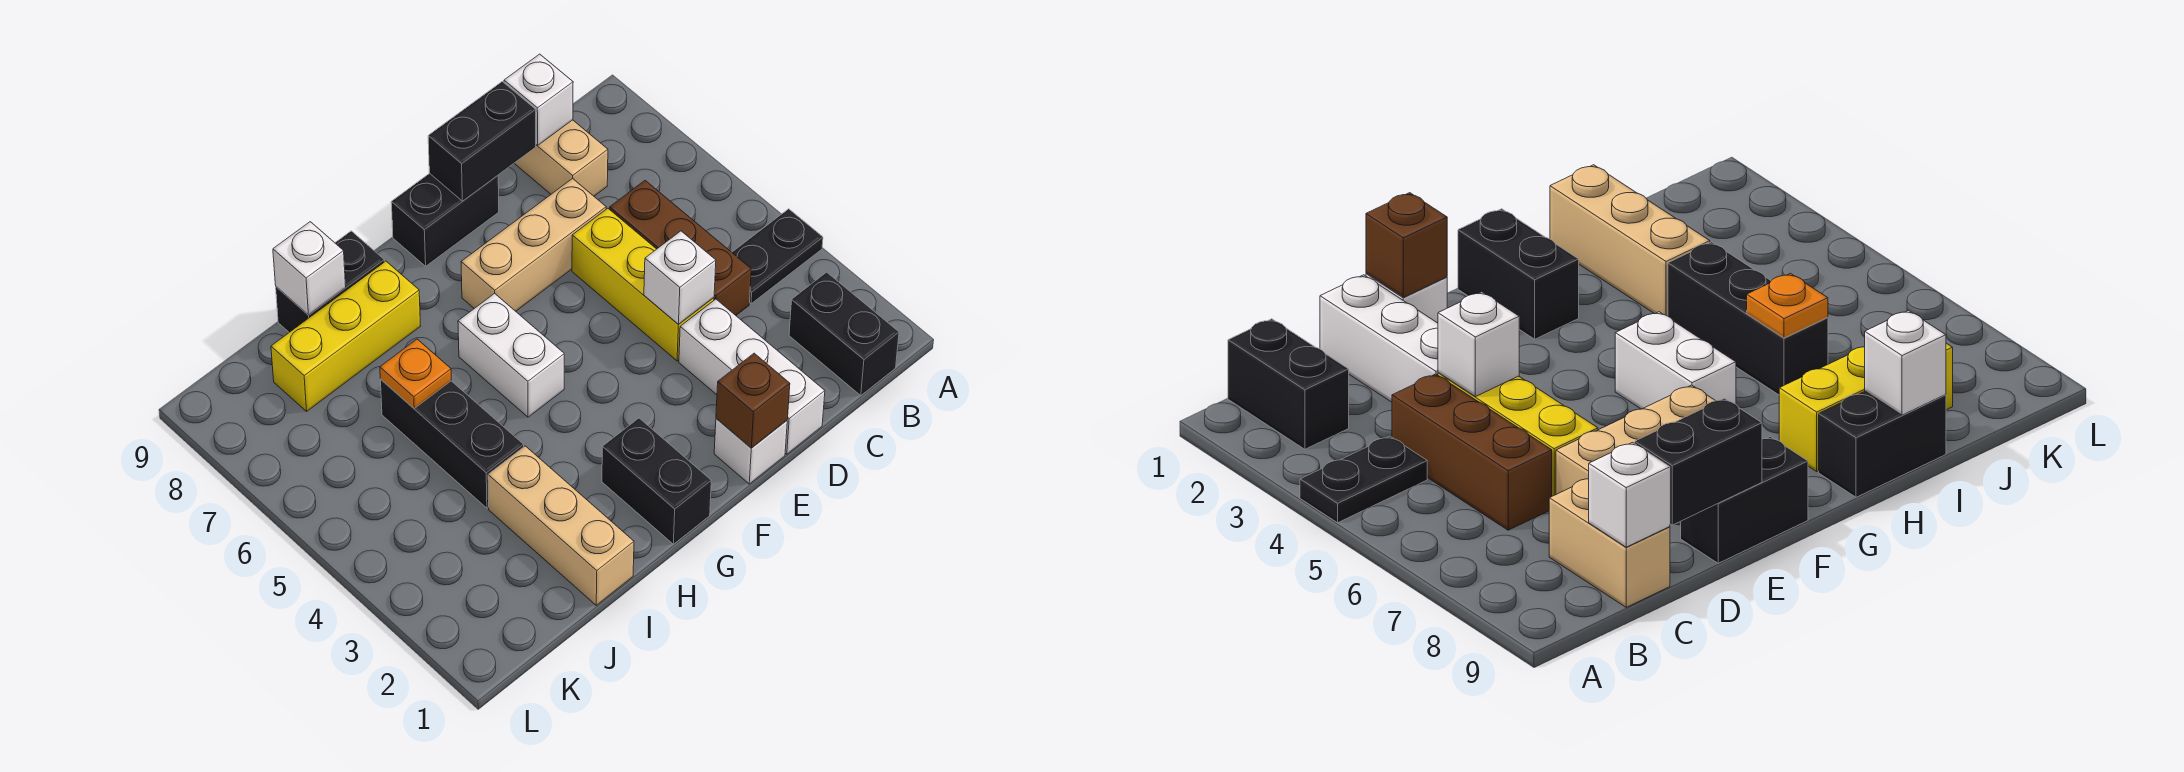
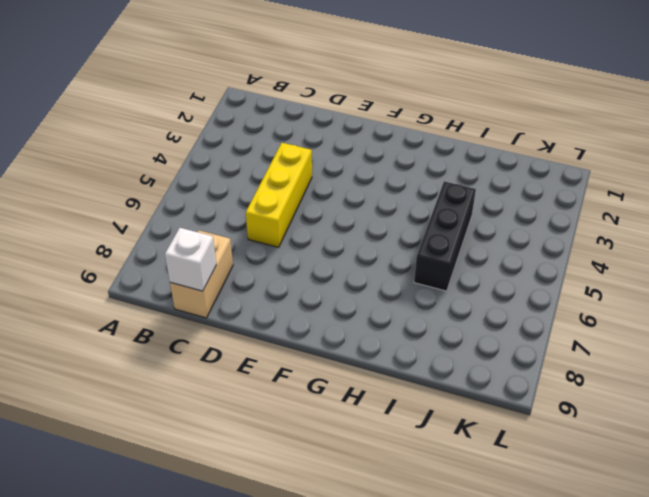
none -> black 1x2 plate [732,209,823,304]
none -> black 1x2 brick [789,272,899,396]
none -> brown 1x3 brick [610,181,751,315]

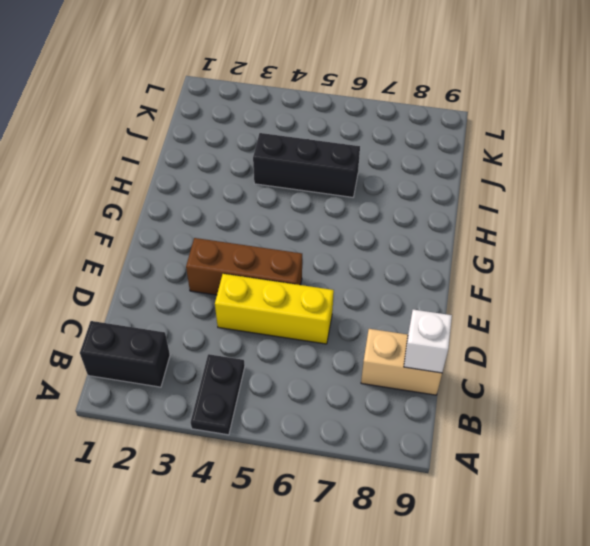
brown 1x3 brick [186,238,302,295] -> brown 1x3 brick moved to [610,181,751,315]
none -> white 1x3 brick [679,299,825,454]
none -> tan 1x3 brick [461,178,606,311]
none -> white 1x1 brick [714,418,787,484]

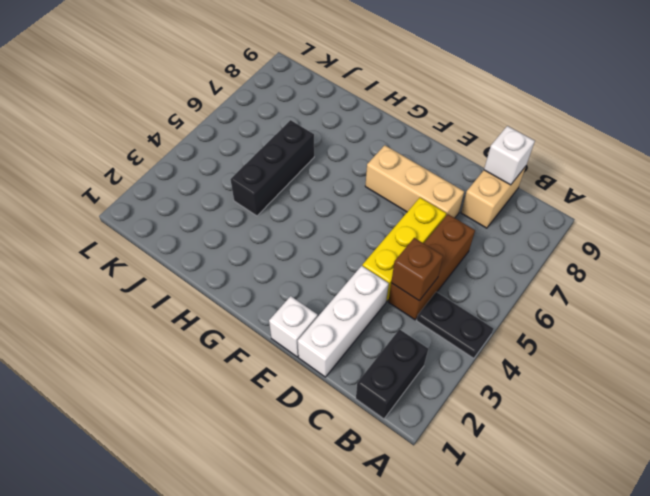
brown 1x1 brick [391,238,443,301] -> brown 1x1 brick moved to [716,353,790,448]
none -> black 1x2 brick [391,173,499,266]
none -> black 1x2 brick [602,418,711,544]
none -> white 1x2 brick [458,293,564,417]

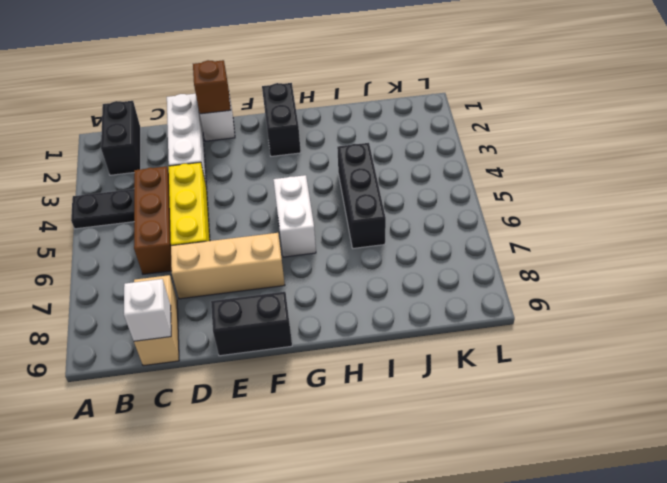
none -> yellow 1x3 brick [271,261,420,411]
none -> black 1x2 brick [276,231,384,332]
none -> tan 1x3 brick [488,446,634,605]

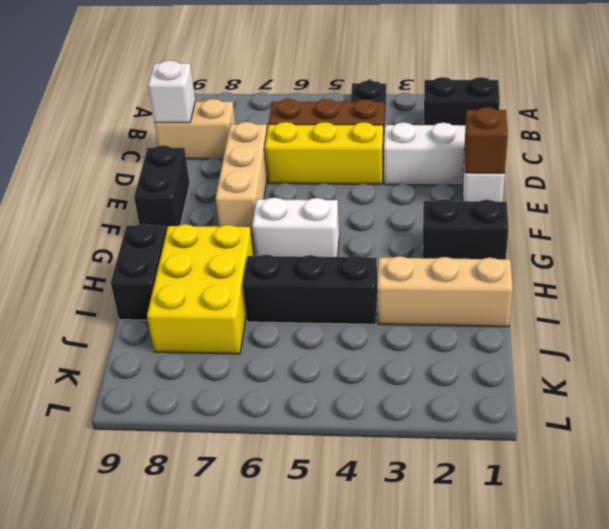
yellow 2x3 brick [147,224,253,354] -> yellow 1x3 brick [271,261,420,411]
none -> white 1x1 brick [644,231,716,324]
none -> black 1x2 brick [428,82,536,201]
none -> orange 1x1 plate [380,339,451,408]

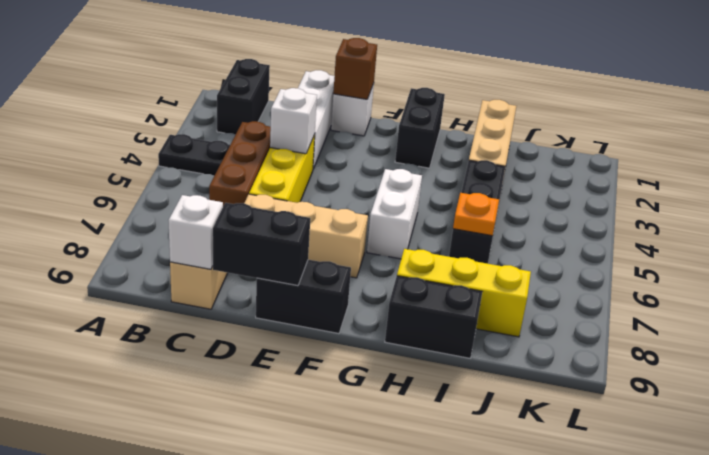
none -> white 1x1 brick [273,222,346,315]

